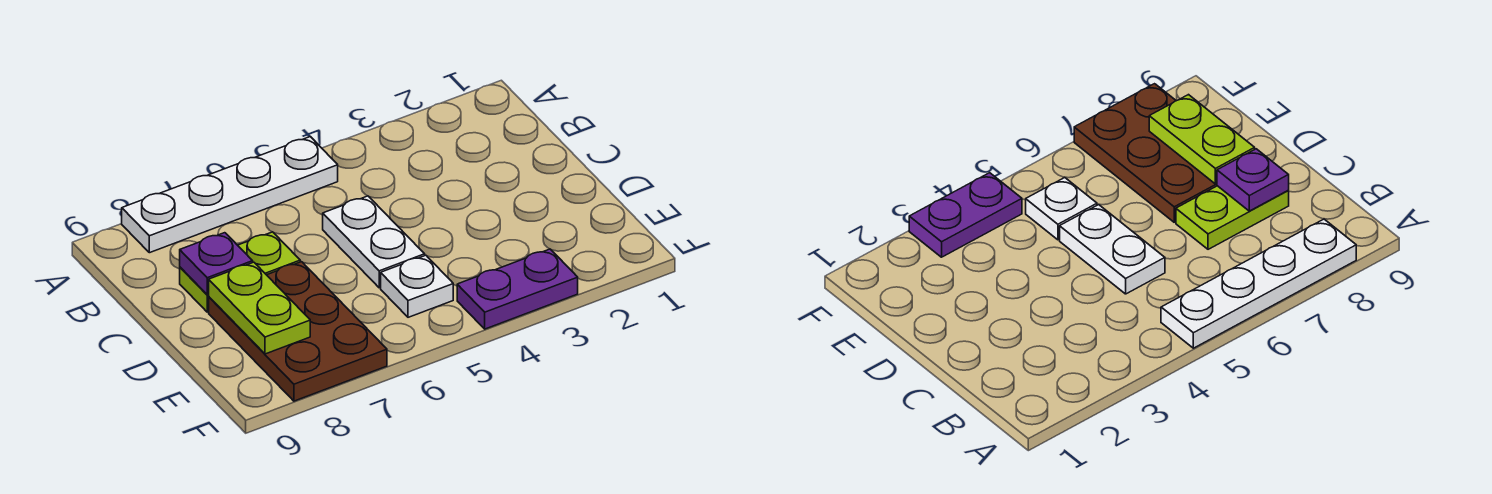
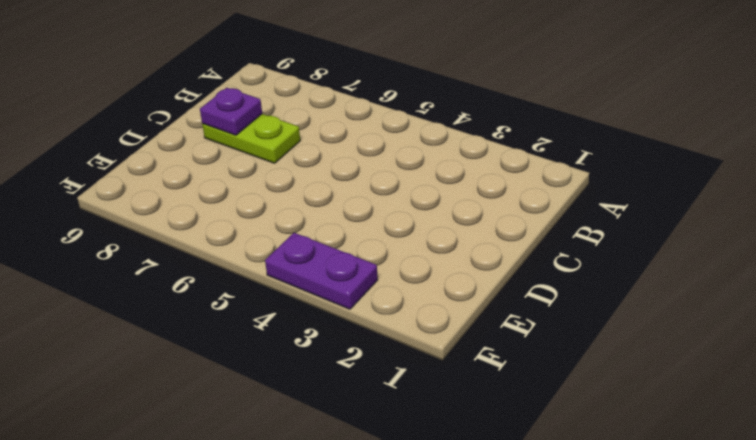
none -> white 1x4 plate [122,137,338,253]
none -> white 1x2 plate [323,196,425,288]

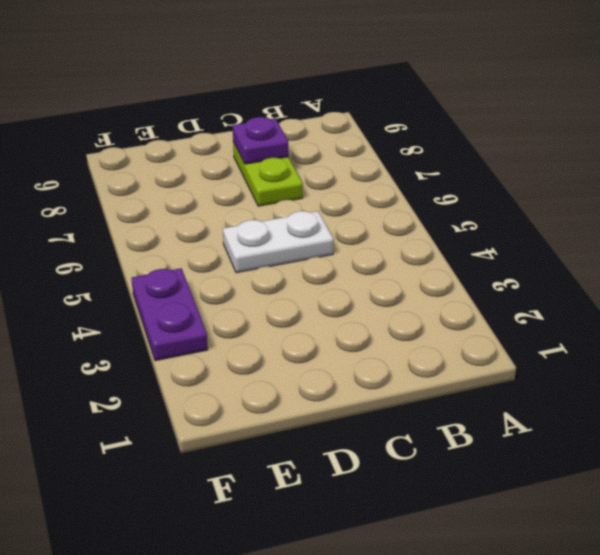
none -> white 1x4 plate [122,137,338,253]
none -> brown 2x3 plate [209,262,387,401]

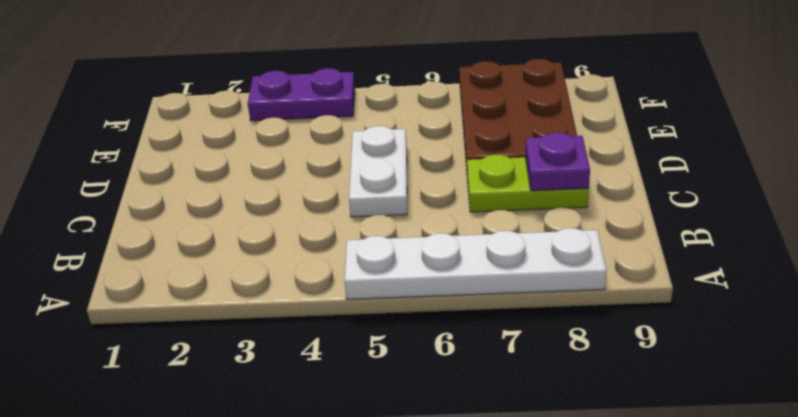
none -> white 1x1 plate [381,255,453,317]
none -> lime 1x2 plate [209,262,310,354]

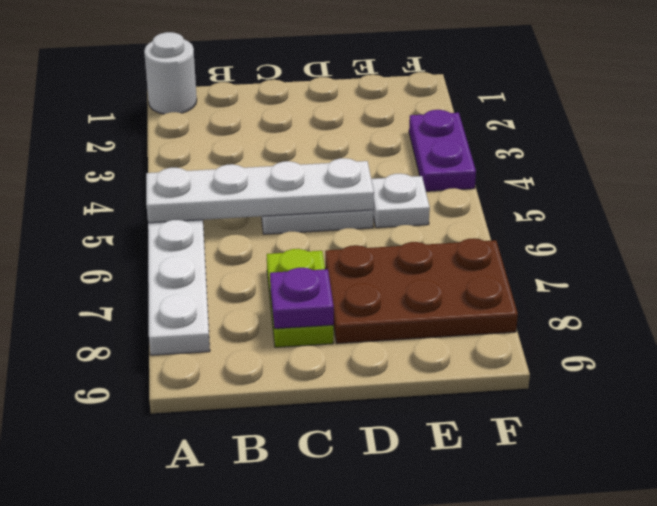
white 1x1 round brick [144,32,197,114] -> none
white 1x4 plate [146,158,374,223] -> none
none -> lime 1x2 plate [209,262,310,354]

